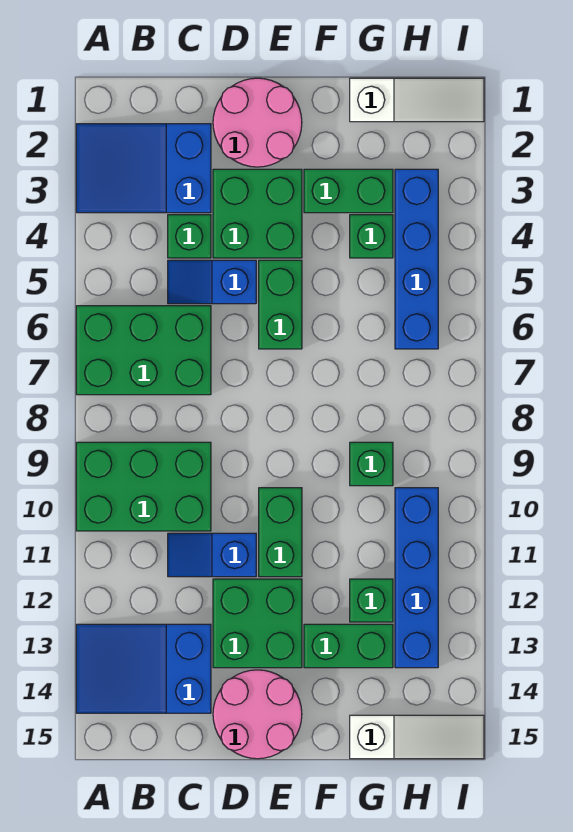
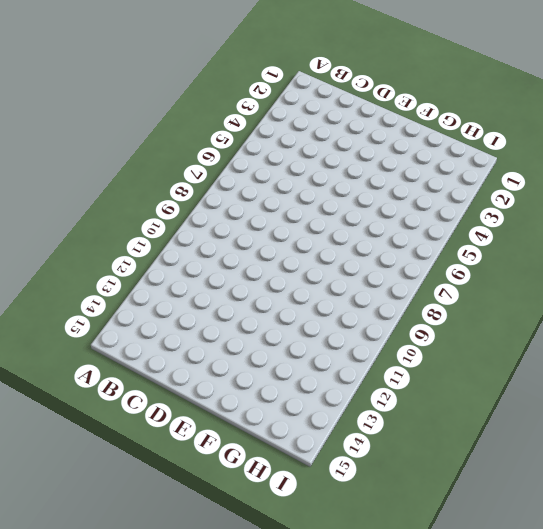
none -> blue 2x3 slope [76,124,211,213]
none -> green 2x3 brick [76,306,211,395]
none -> green 2x3 brick [76,442,211,531]

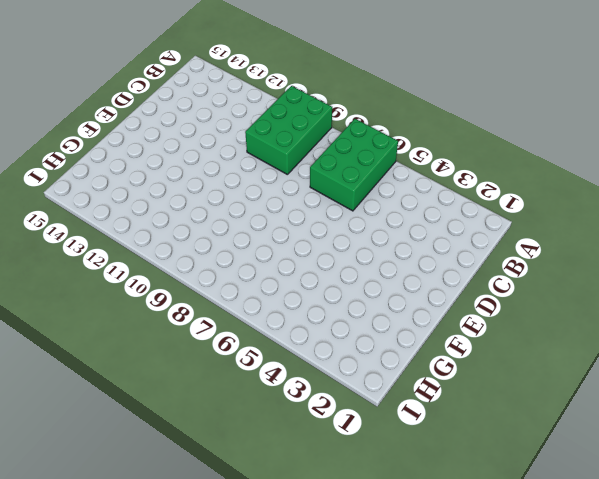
none -> blue 2x3 slope [76,124,211,213]
none -> blue 2x3 slope [76,624,211,713]
none -> green 1x1 brick [168,215,211,258]

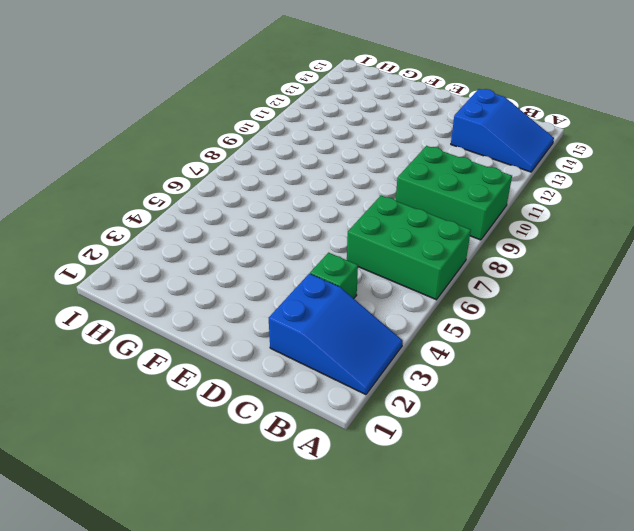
none -> blue 1x2 slope [168,260,256,304]
none -> blue 1x2 slope [168,533,256,577]
none -> pink 2x2 round brick [213,78,302,167]

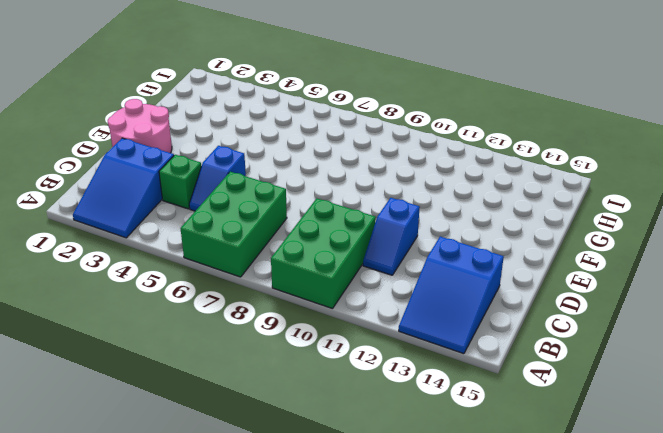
none -> green 2x2 brick [213,169,302,258]
none -> green 2x2 brick [213,579,302,668]
none -> pink 2x2 round brick [213,670,302,759]

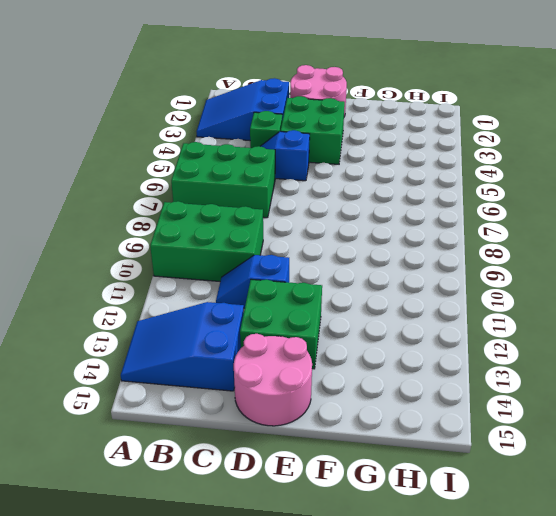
none -> green 1x2 brick [259,260,302,349]
none -> green 1x2 brick [259,488,302,577]
none -> green 1x2 brick [304,169,393,213]

